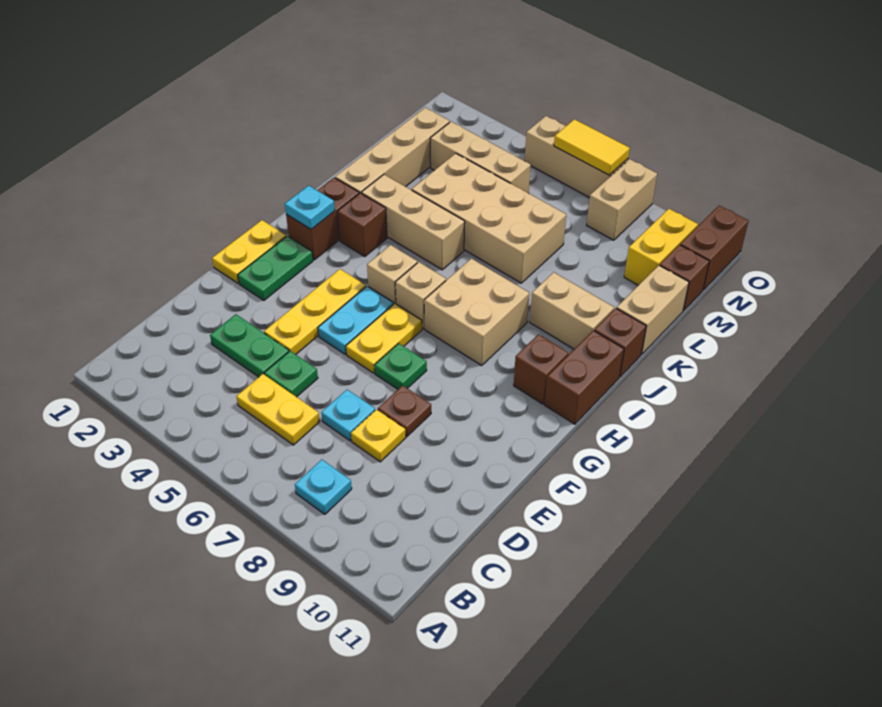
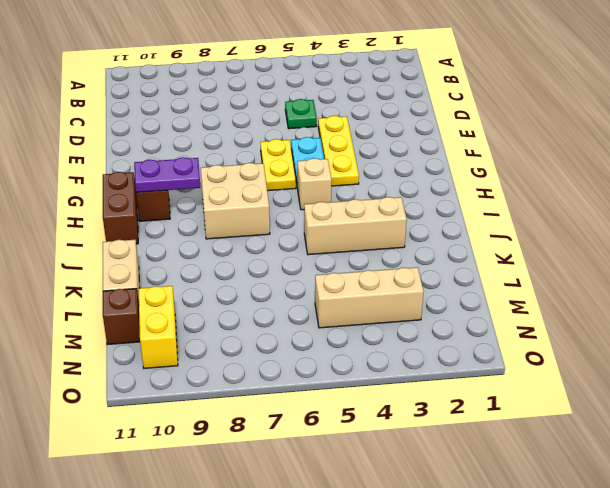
purple 1x2 plate [134,157,201,192] -> none
none -> cyan 1x1 plate [295,460,352,514]
none -> yellow 1x2 plate [236,374,320,445]
none -> green 1x2 plate [210,314,289,377]
none -> cyan 1x1 plate [321,390,375,441]

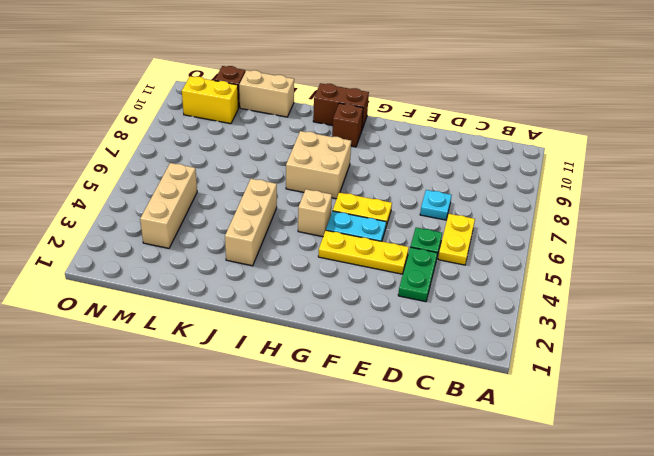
none -> cyan 1x1 plate [295,460,352,514]
none -> yellow 1x1 plate [351,409,406,462]
none -> brown 1x1 plate [378,385,431,437]
none -> yellow 1x2 plate [212,220,286,283]

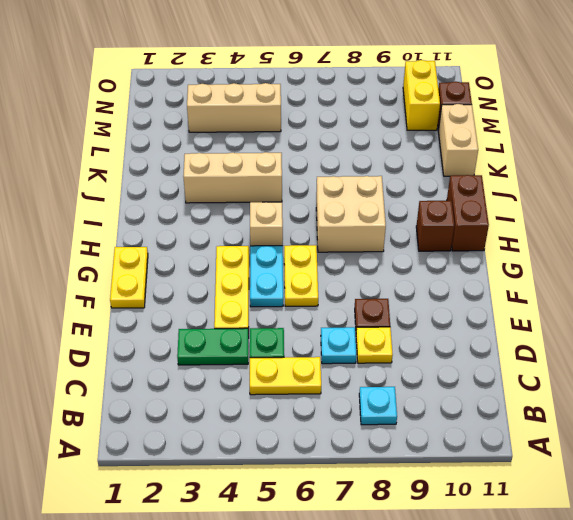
none -> green 1x2 plate [238,236,313,300]
none -> green 1x1 plate [375,343,427,389]
none -> brown 1x2 brick [286,178,359,260]
none -> tan 1x1 brick [395,262,446,329]

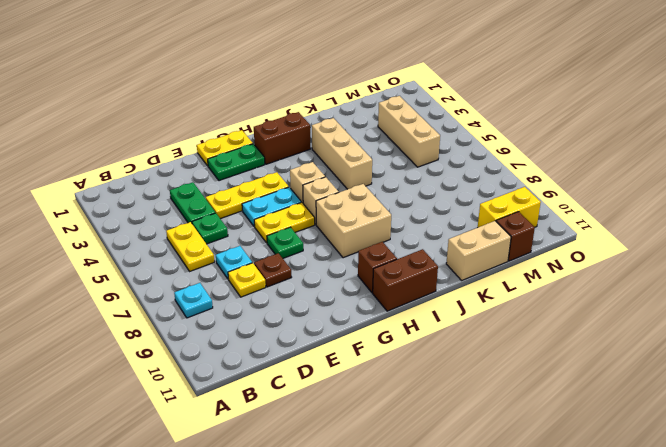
none -> brown 1x1 brick [337,193,387,256]
none -> tan 1x4 brick [335,108,450,193]
none -> tan 1x2 brick [530,272,614,349]
none -> brown 1x1 brick [594,308,646,377]

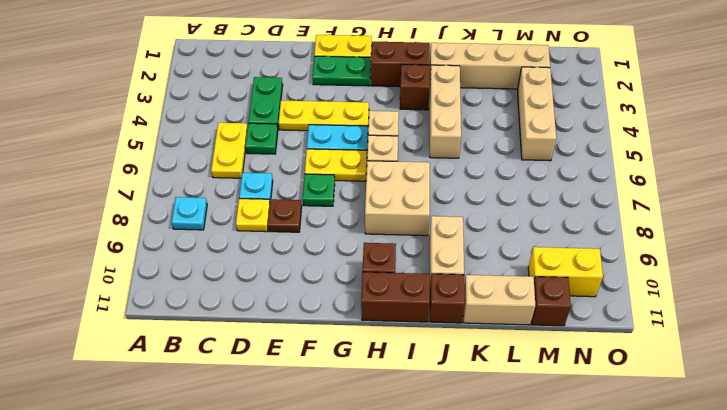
none -> tan 2x4 brick [412,153,566,283]
none -> tan 1x2 brick [587,159,657,240]
none -> brown 1x2 brick [680,206,748,290]
none -> tan 1x3 brick [525,116,628,198]

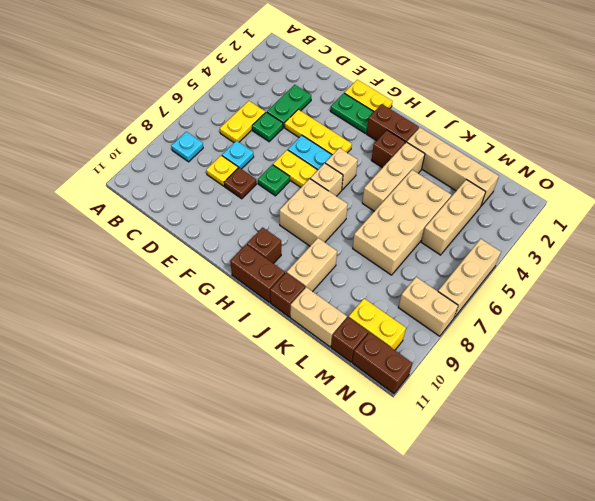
none -> cyan 1x1 plate [285,186,335,229]
none -> yellow 1x2 tile [554,119,630,175]

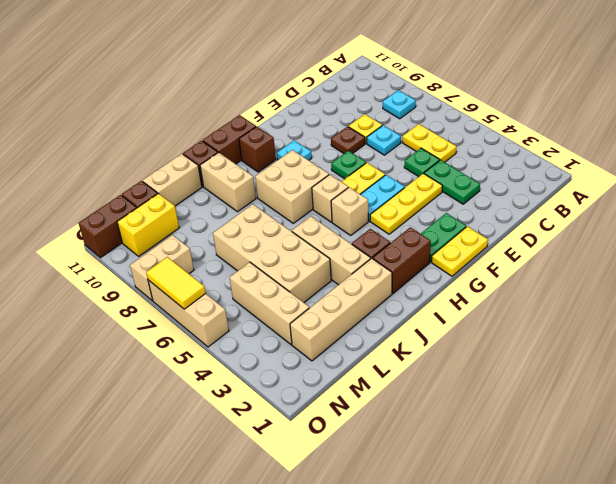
cyan 1x1 plate [277,140,312,160] -> cyan 1x1 plate moved to [285,186,335,229]

